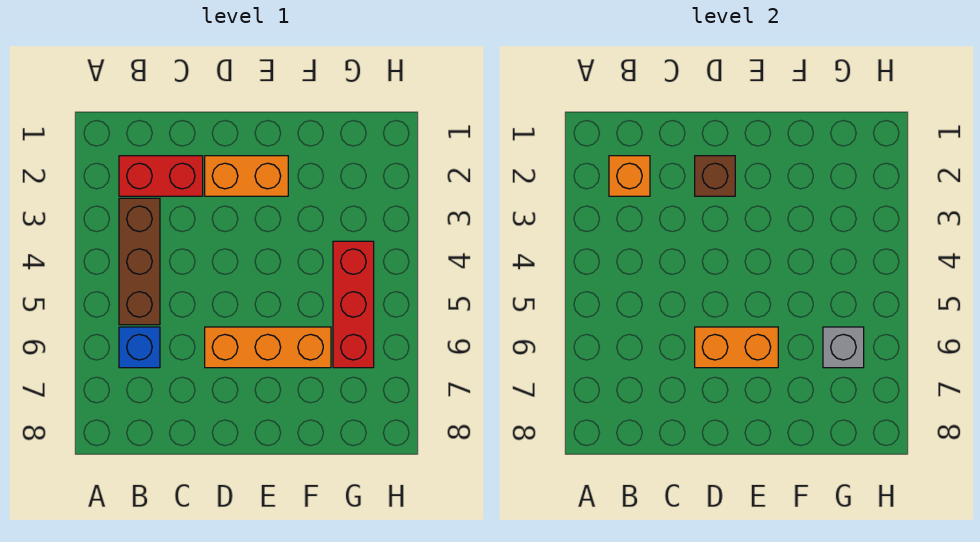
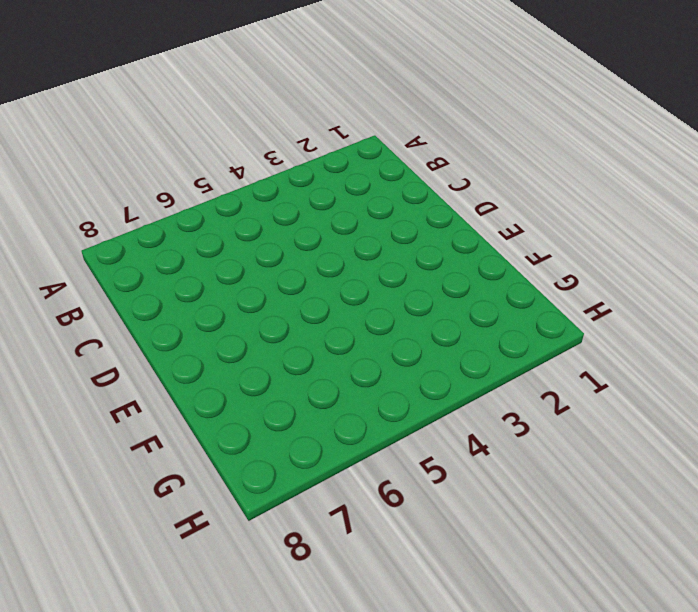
none -> red 1x2 brick [119,156,203,196]
none -> brown 1x3 brick [119,198,160,325]

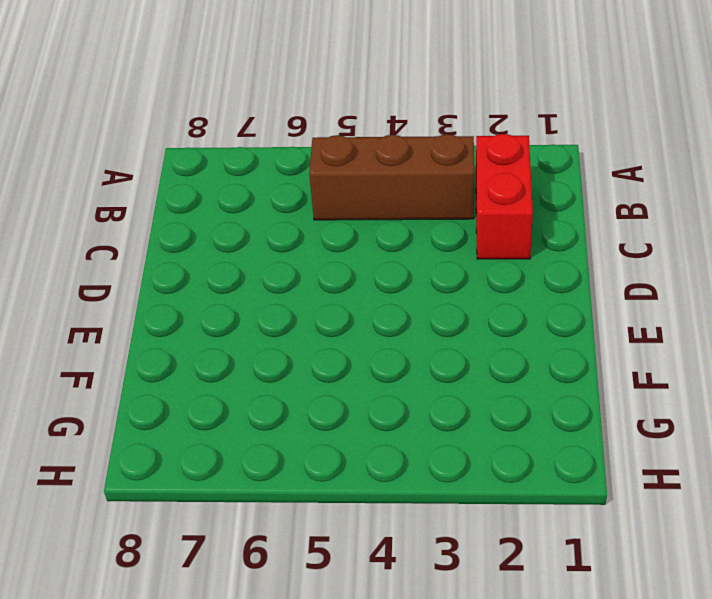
none -> blue 1x1 brick [119,327,160,368]
none -> orange 1x2 brick [205,156,288,196]

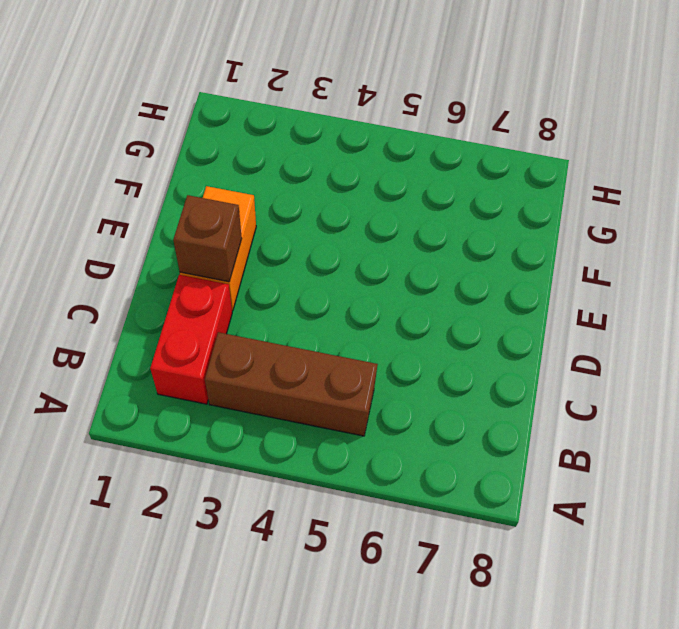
none -> blue 1x1 brick [119,327,160,368]
none -> orange 1x3 brick [205,327,331,368]

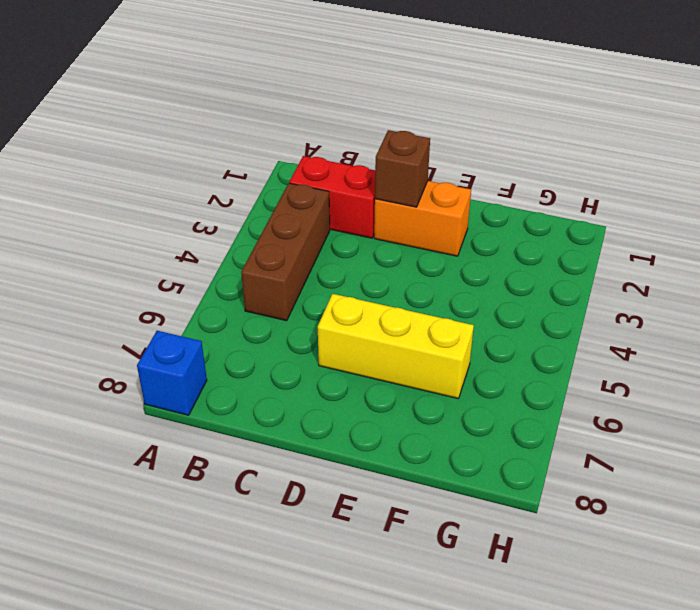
blue 1x1 brick [137,331,207,415] -> blue 1x1 brick moved to [119,327,160,368]
yellow 1x3 brick [318,294,474,398] -> orange 1x3 brick [205,327,331,368]
none -> red 1x3 brick [333,241,374,368]
none -> orange 1x1 brick [609,156,650,196]

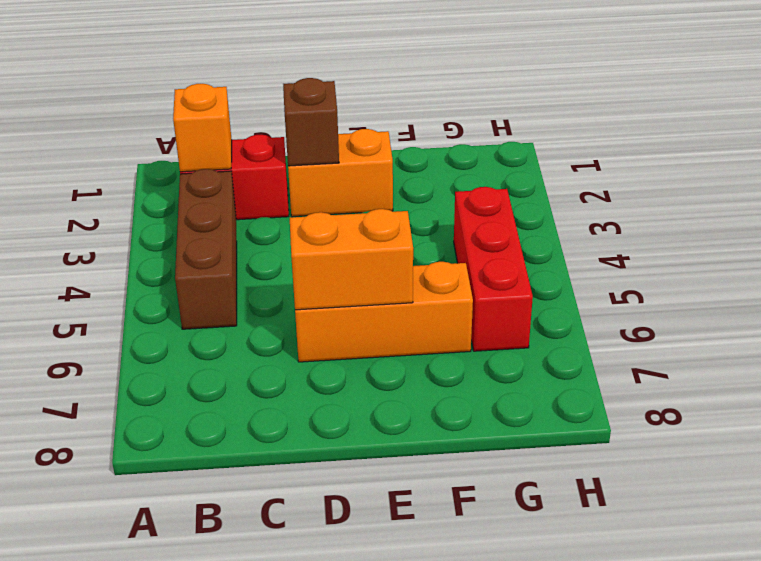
none -> blue 1x1 brick [119,327,160,368]
none -> grey 1x1 brick [823,327,864,368]

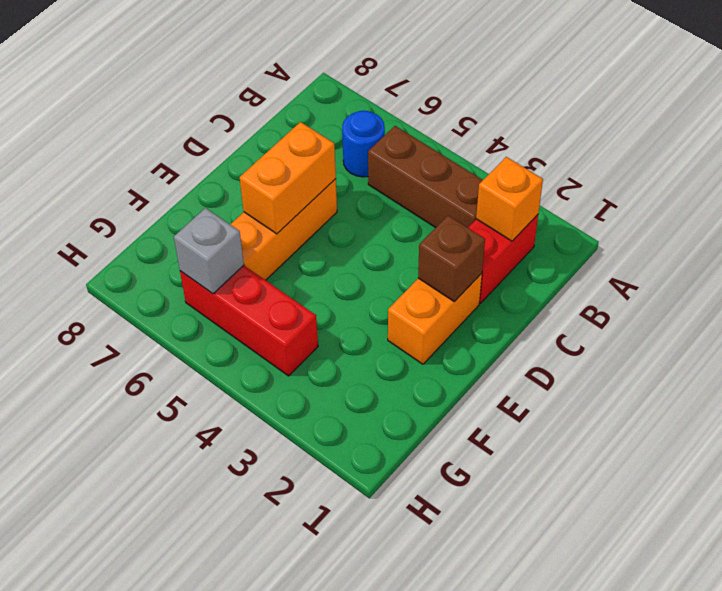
blue 1x1 round brick [342,111,385,177] -> blue 1x1 brick [119,327,160,368]

